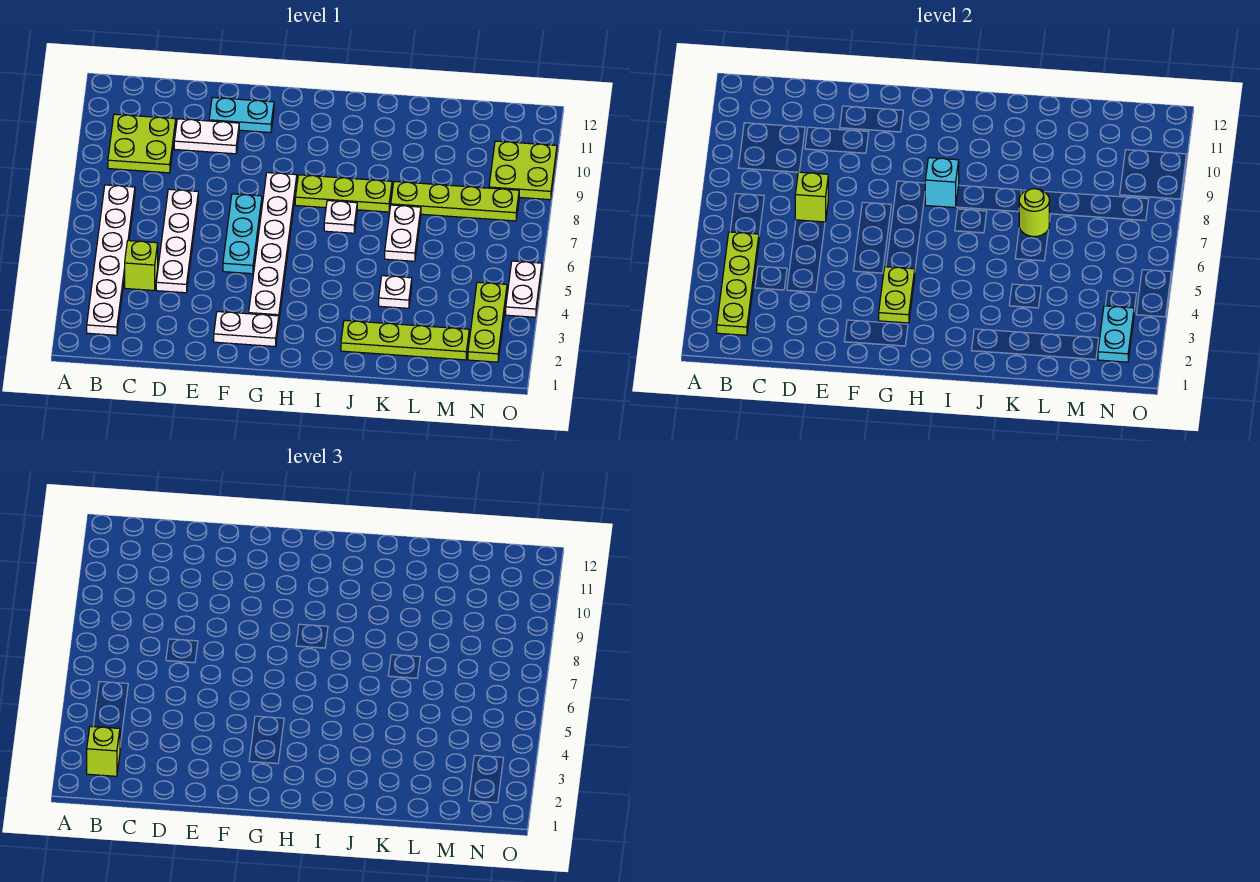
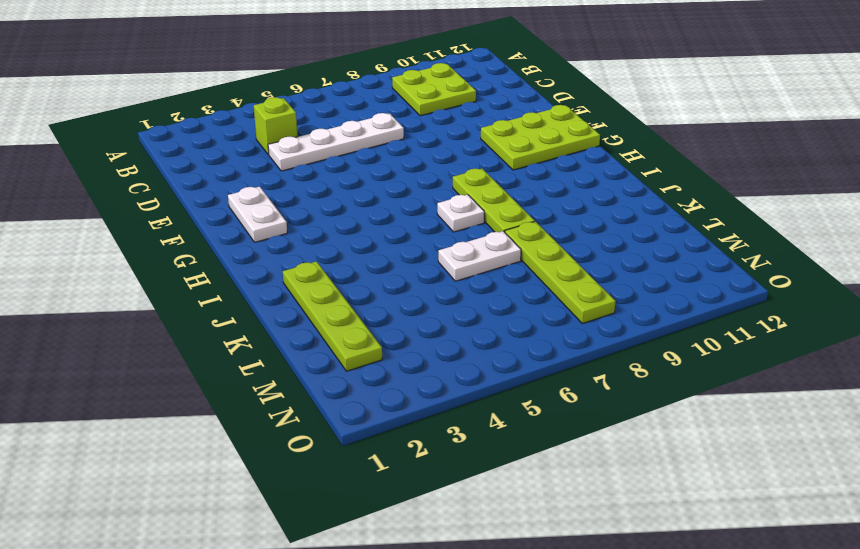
lime 2x3 plate [481,105,600,170] -> cyan 1x2 plate [209,97,274,132]
none -> white 1x6 plate [87,185,135,335]
none -> white 1x2 plate [174,119,239,154]
none -> cyan 1x3 plate [223,194,262,274]

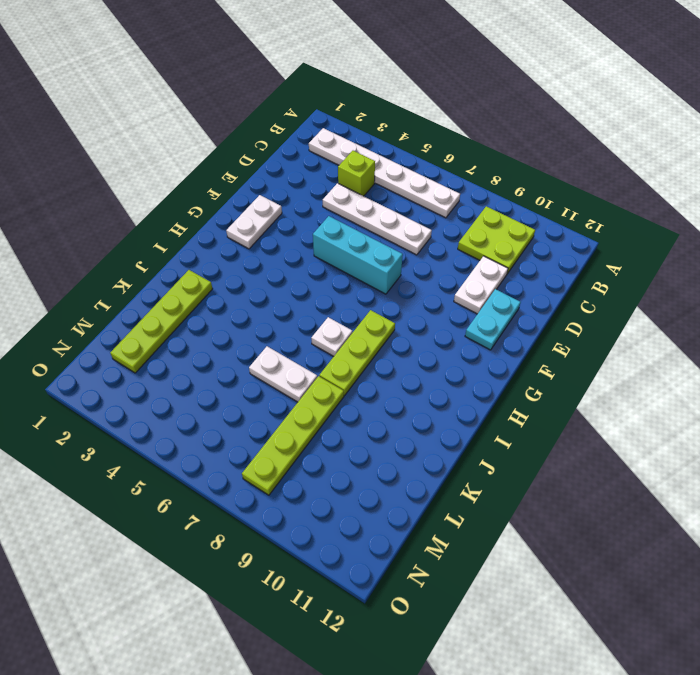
cyan 1x3 brick [313,216,403,294] -> cyan 1x3 plate [223,194,262,274]
none -> white 1x6 plate [249,173,297,318]
none -> white 1x1 plate [379,276,412,308]
none -> lime 1x3 plate [468,282,507,362]

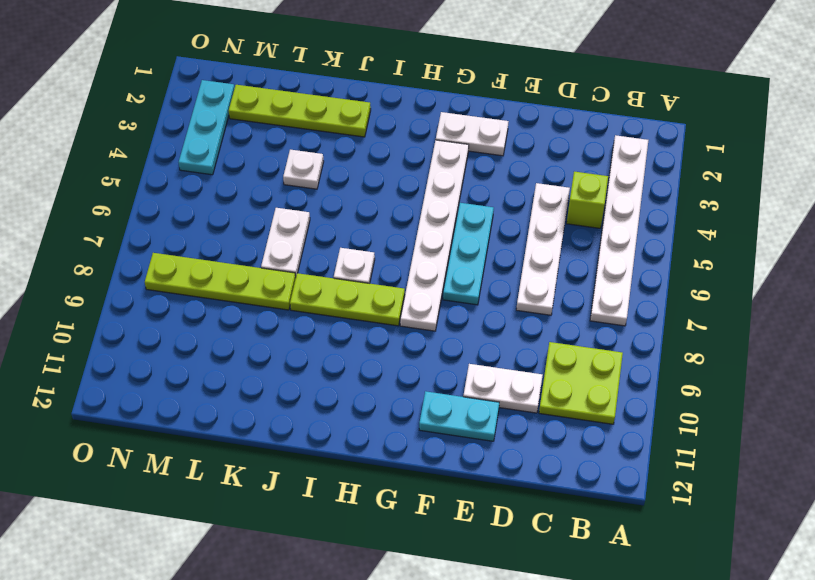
cyan 1x3 plate [179,80,235,175] -> lime 1x3 plate [468,282,507,362]
none -> lime 2x2 plate [489,141,557,200]
none -> white 1x2 plate [506,261,542,317]
none -> lime 1x4 plate [717,232,759,335]

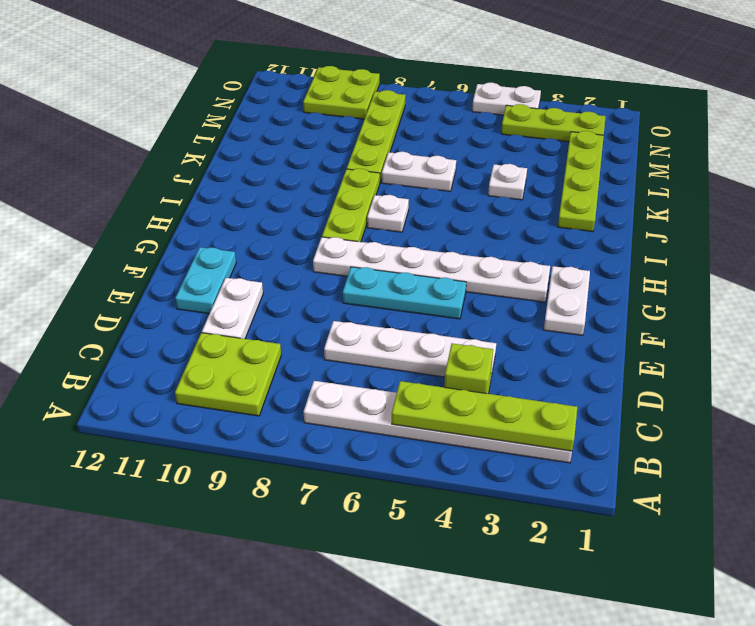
none -> lime 1x1 brick [795,172,828,222]
none -> lime 1x2 plate [879,267,915,323]
none -> cyan 1x1 brick [925,158,959,208]

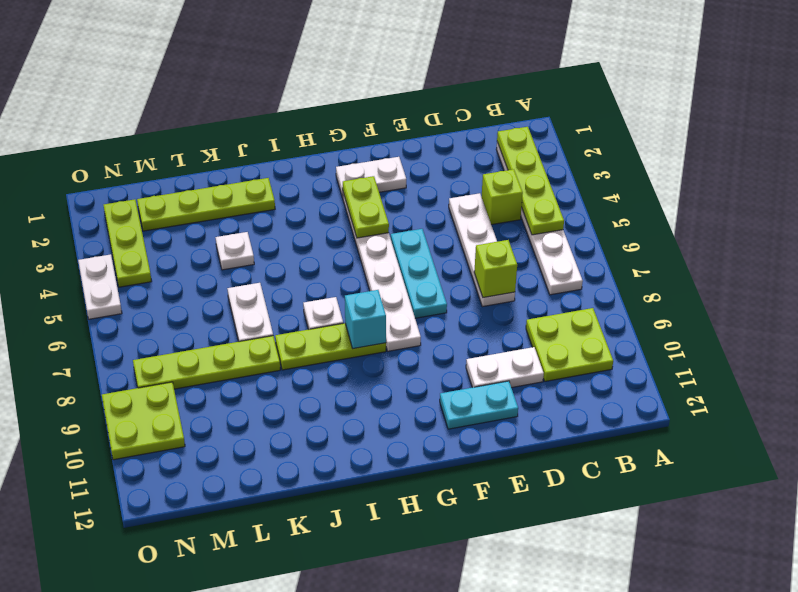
none -> lime 1x1 round brick [1019,189,1049,237]
none -> cyan 1x2 plate [1098,306,1134,362]
none -> lime 1x1 brick [87,726,120,776]

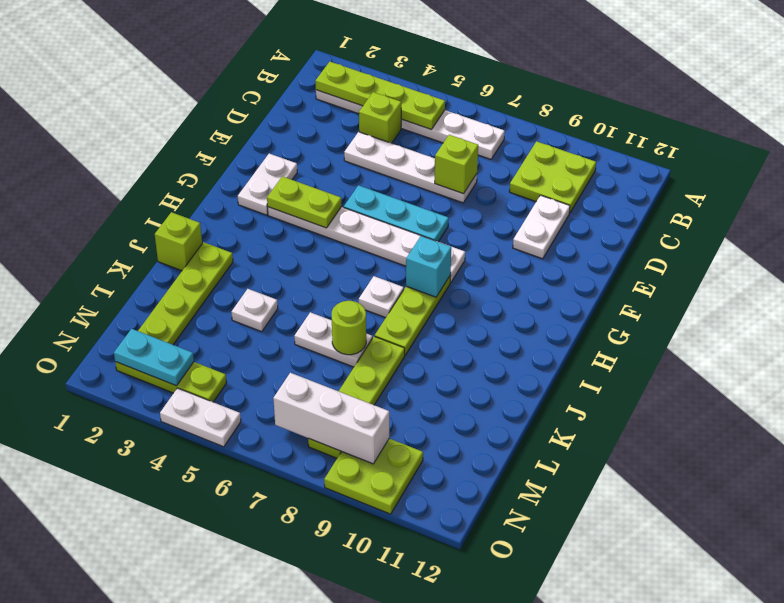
lime 1x1 brick [155,212,202,271] -> lime 1x1 brick moved to [87,726,120,776]
white 1x3 brick [273,373,389,464] -> none
none -> cyan 1x2 plate [209,97,274,132]

